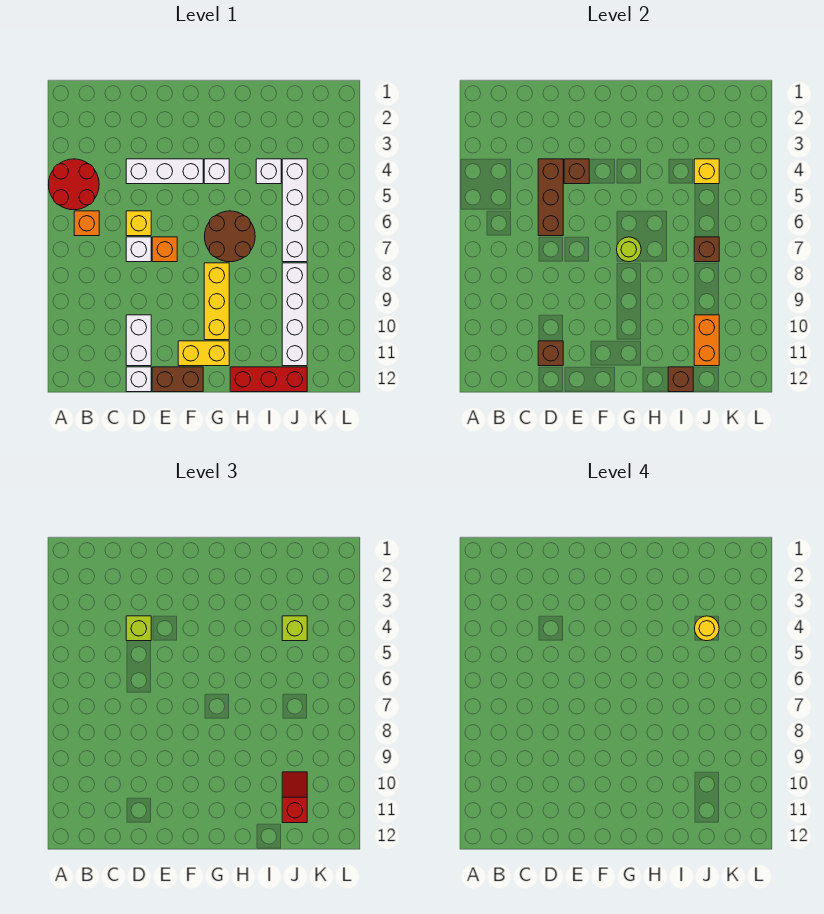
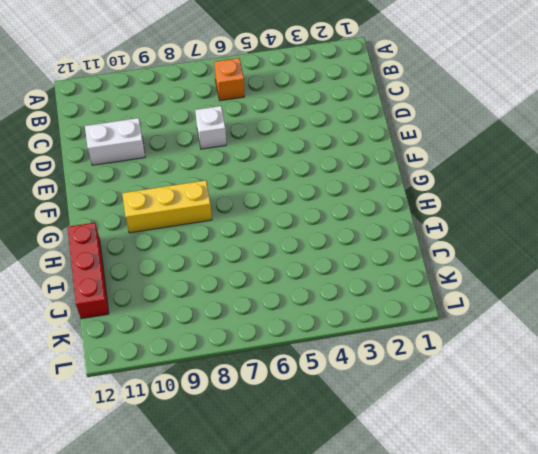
none -> red 2x2 round brick [49,159,99,210]
none -> white 1x3 brick [126,159,203,184]
none -> yellow 1x1 brick [126,211,151,236]

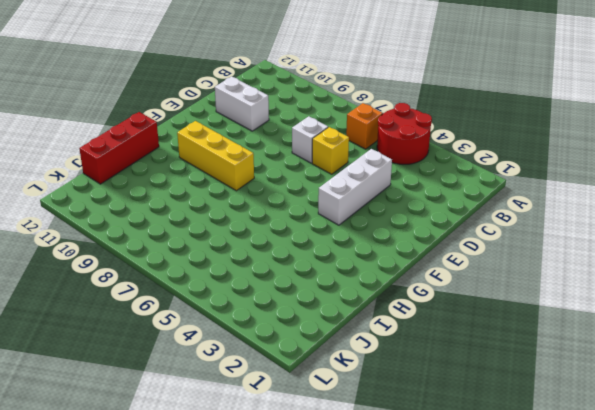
none -> white 1x1 brick [126,367,151,392]
none -> orange 1x1 brick [152,237,177,262]
none -> brown 1x2 brick [152,367,203,392]

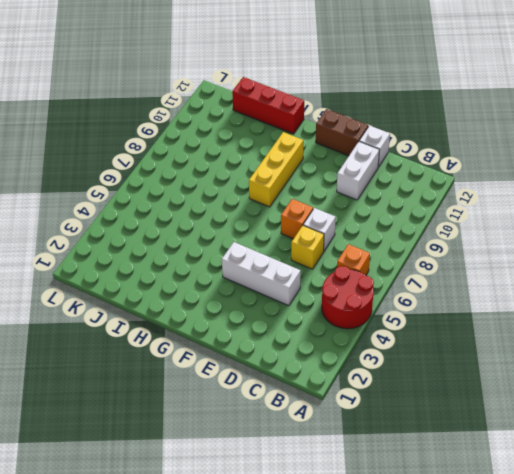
none -> yellow 1x2 brick [178,341,229,366]
none -> white 1x1 brick [204,159,229,184]
none -> brown 2x2 round brick [205,211,255,262]

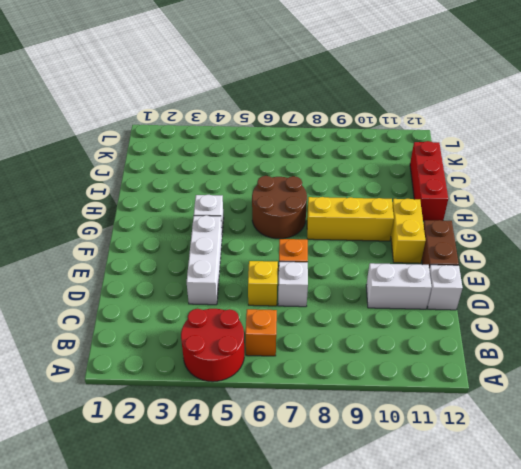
none -> white 1x1 brick [256,159,281,184]
none -> white 1x4 brick [282,159,307,262]
none -> white 1x4 brick [282,263,307,366]

